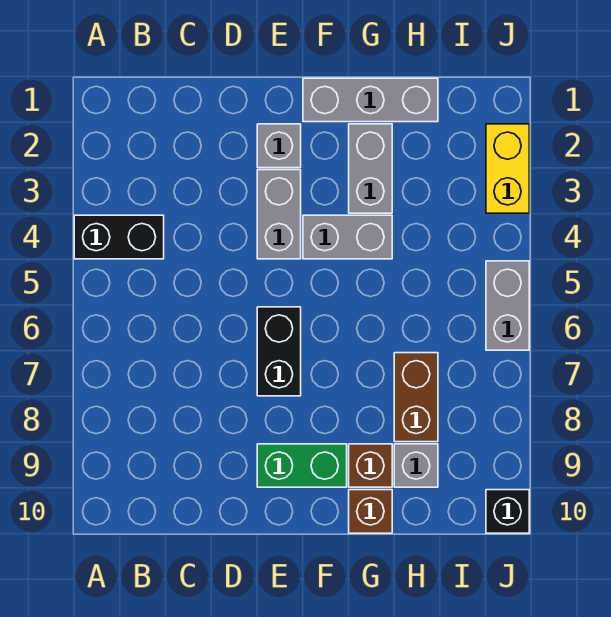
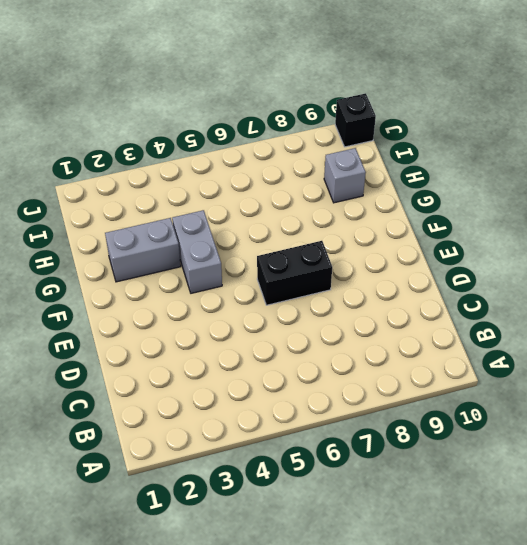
none -> black 1x2 brick [74,215,164,259]
none -> grey 1x1 brick [257,124,301,168]
none -> grey 1x2 brick [257,170,301,259]

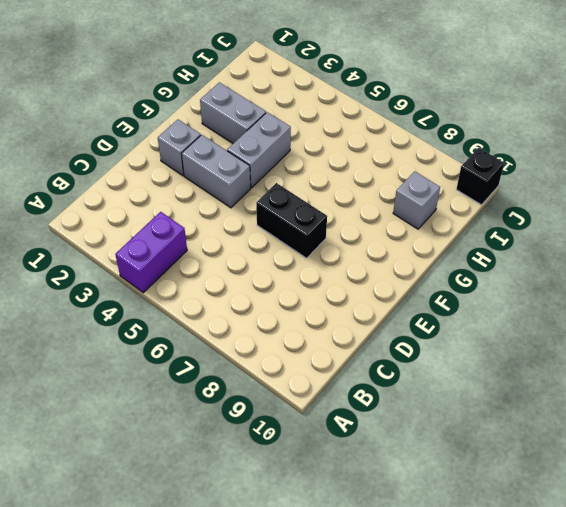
purple 1x2 brick [115,212,187,293] -> black 1x2 brick [74,215,164,259]
none -> green 1x2 brick [257,444,347,487]
none -> grey 1x3 brick [303,78,438,122]
none -> brown 1x1 brick [349,444,392,487]

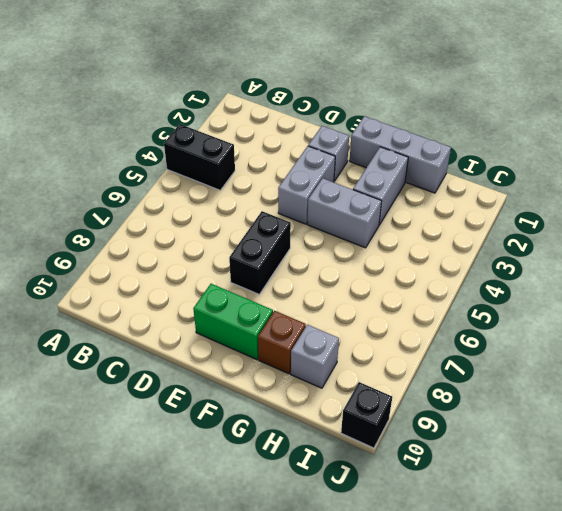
none -> brown 1x1 brick [349,490,392,533]
none -> brown 1x2 brick [394,353,438,442]
none -> yellow 1x2 brick [486,124,529,213]

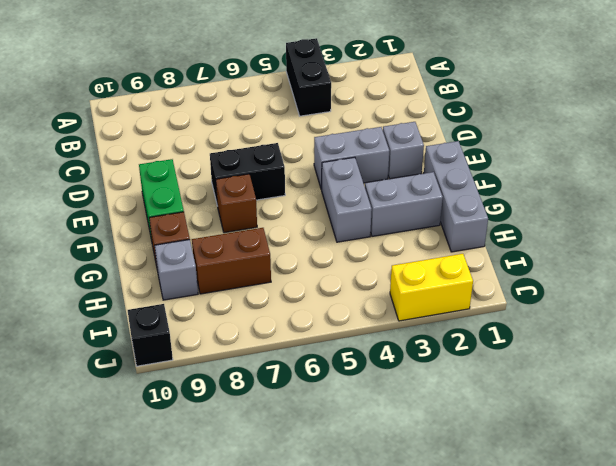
brown 1x1 brick [216,174,257,233] -> brown 1x1 brick moved to [349,490,392,533]
none -> grey 1x2 brick [486,261,529,350]

